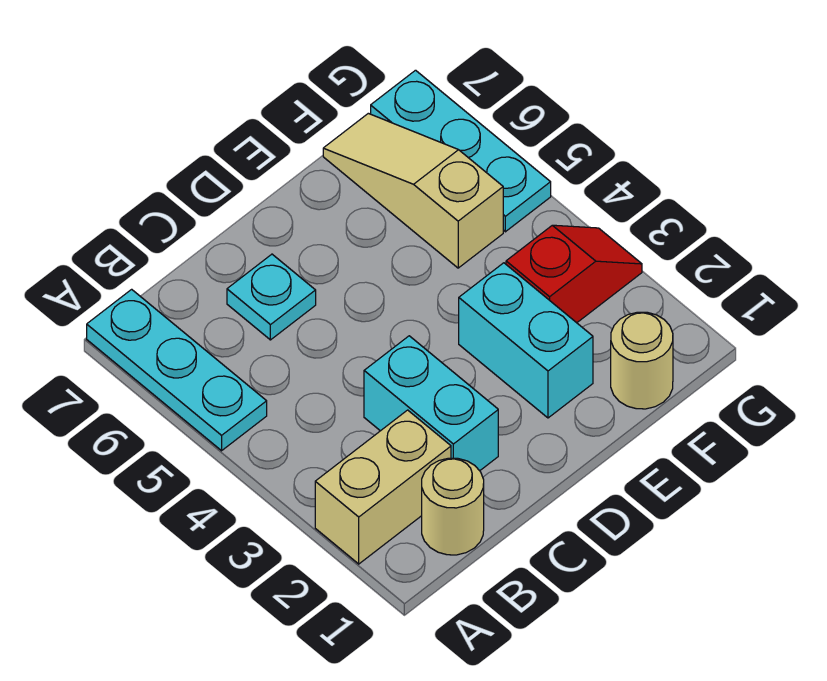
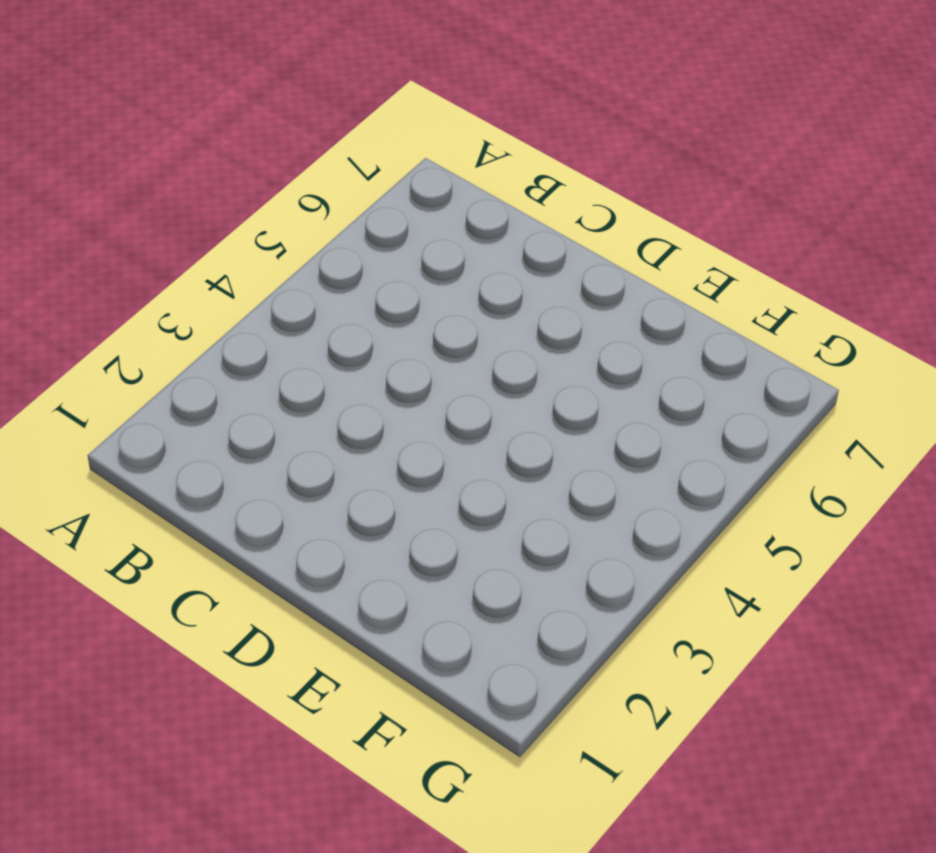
none -> tan 1x2 brick [315,410,451,564]
none -> cyan 1x3 plate [87,289,267,451]

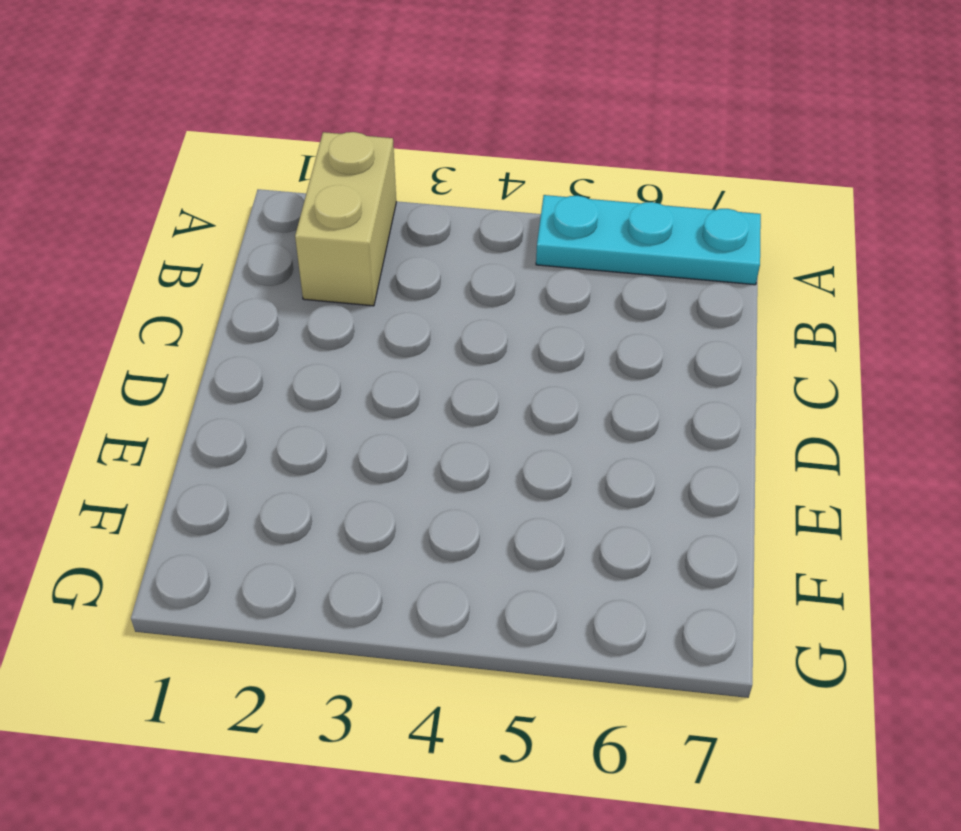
none -> tan 1x1 round brick [422,458,484,555]
none -> cyan 1x2 brick [364,336,498,471]

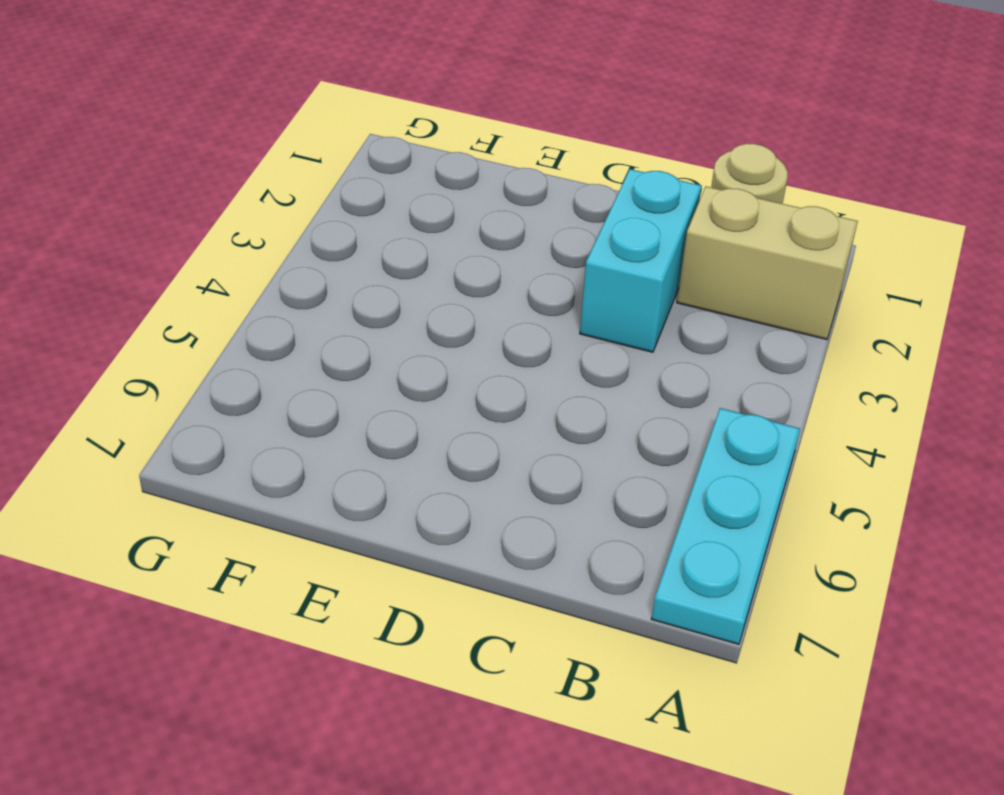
none -> cyan 1x1 plate [227,254,316,340]
none -> cyan 1x2 brick [459,263,593,418]

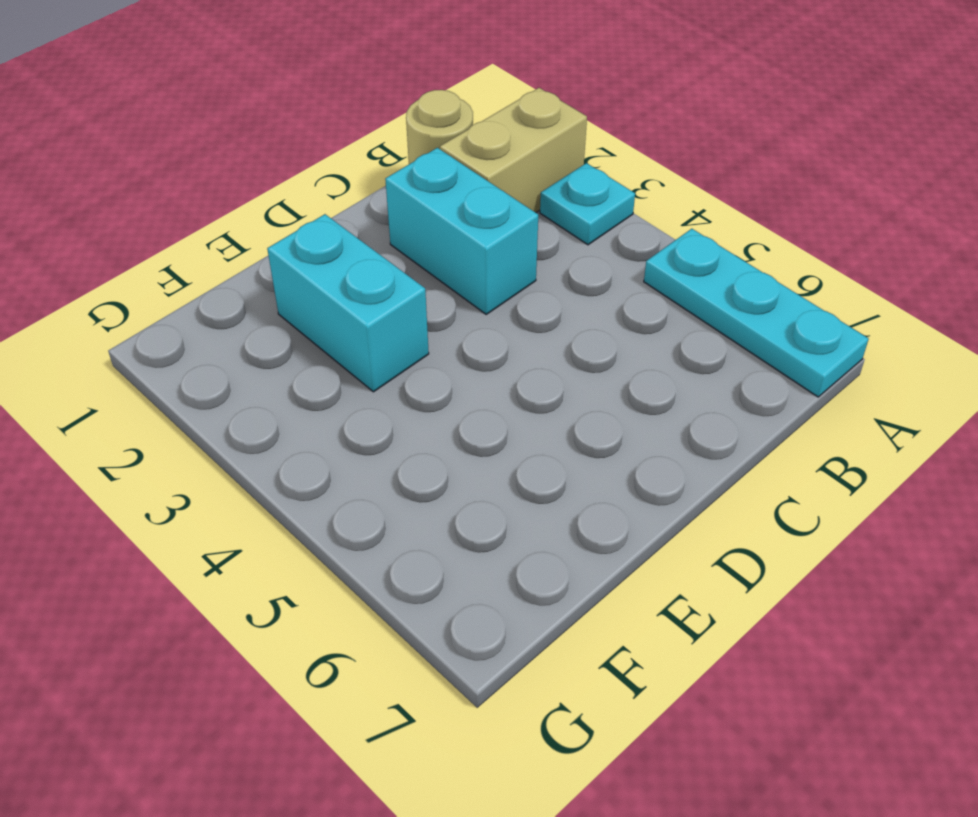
cyan 1x1 plate [540,163,635,245] -> cyan 1x1 plate moved to [227,254,316,340]
none -> tan 1x1 round brick [611,312,673,409]
none -> red 1x2 slope [506,225,642,323]

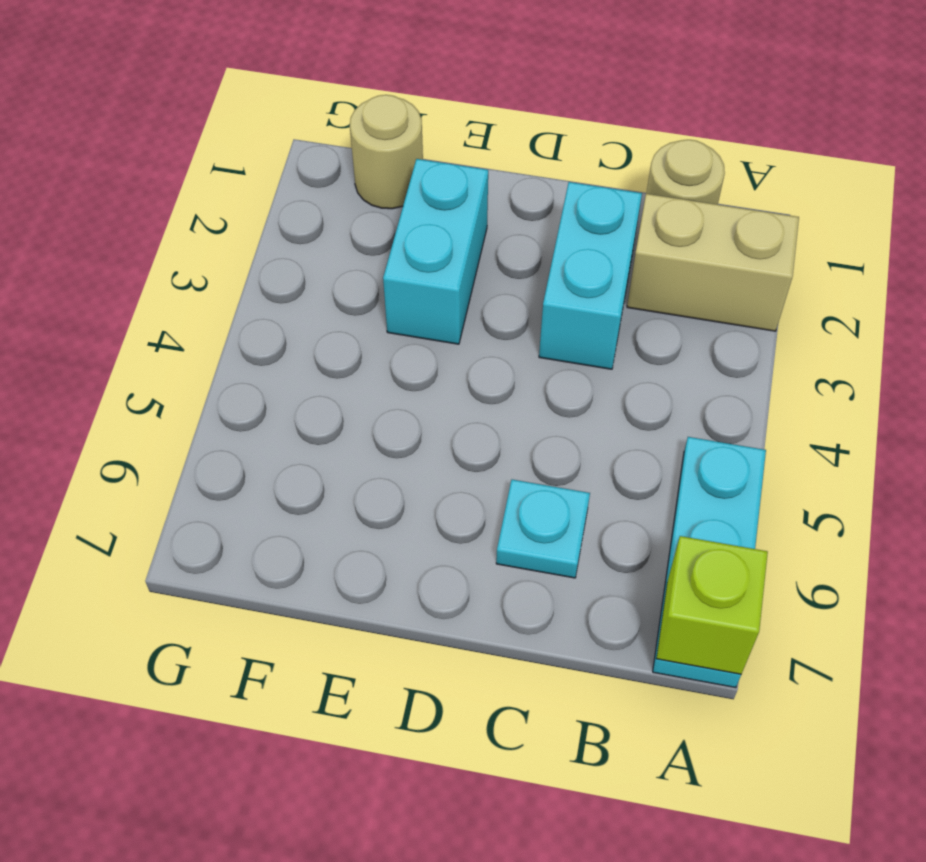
lime 1x1 brick [656,536,768,674] -> none
none -> red 1x2 slope [506,225,642,323]
none -> tan 1x3 slope [323,113,503,268]

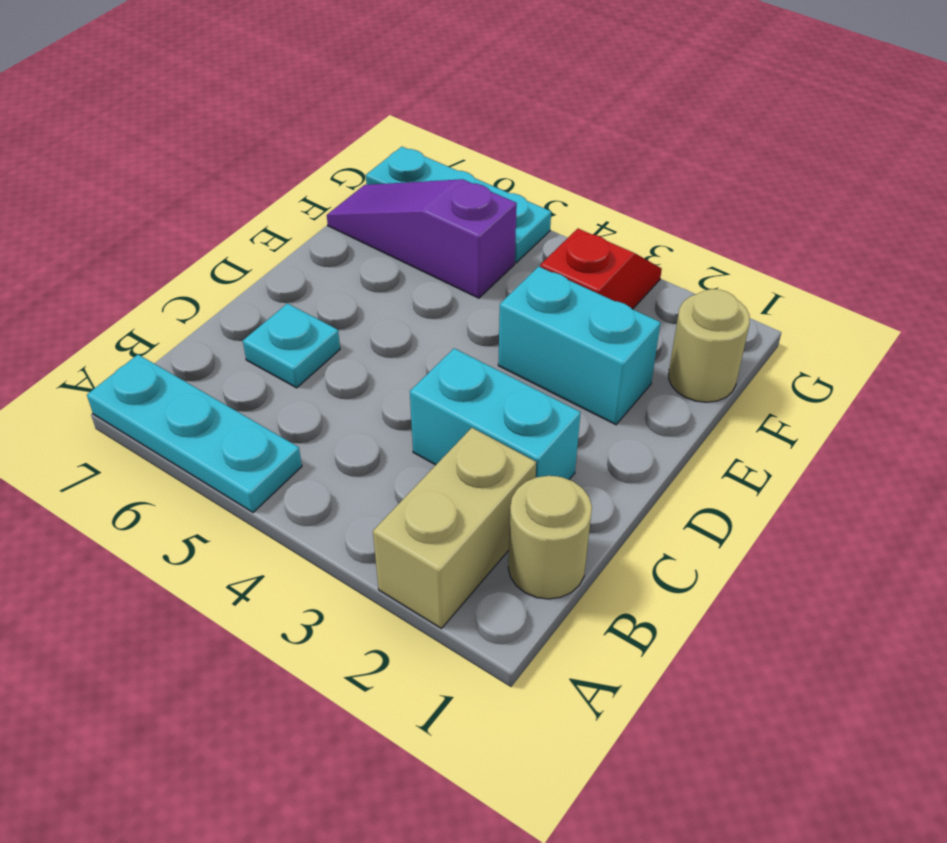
purple 1x3 slope [327,179,517,298] -> tan 1x3 slope [323,113,503,268]

